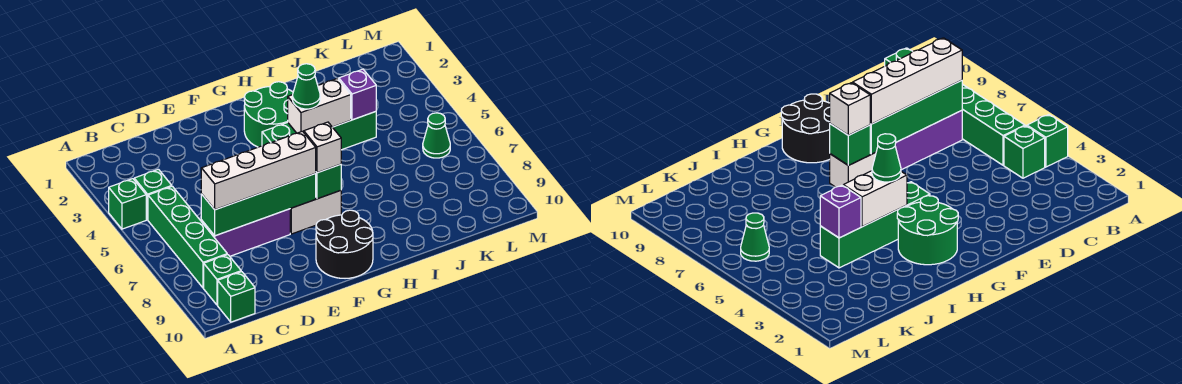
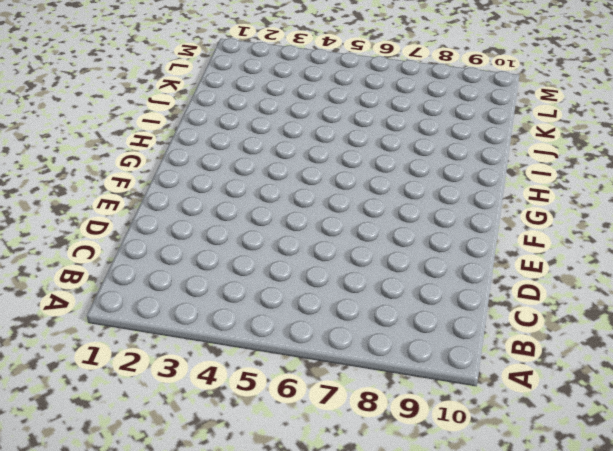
none -> green 1x1 brick [109,179,146,229]
none -> green 1x1 brick [134,169,172,220]
none -> green 1x4 brick [148,186,227,288]

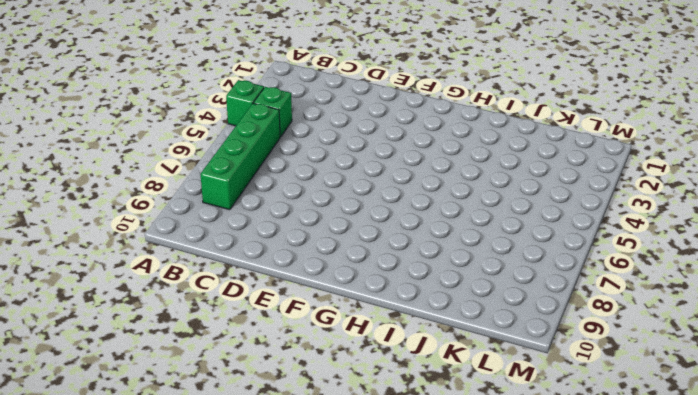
none -> green 1x1 brick [204,255,241,305]
none -> green 1x1 brick [218,272,255,322]
none -> purple 1x3 brick [201,209,290,256]

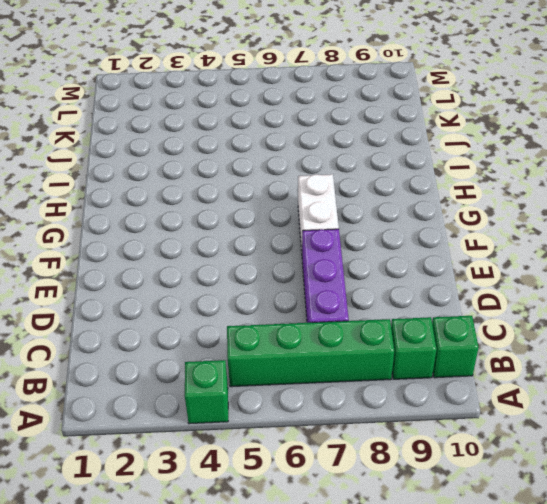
none -> green 1x1 brick [134,169,172,220]
none -> black 2x2 round brick [316,210,373,278]
none -> green 2x2 round brick [244,82,293,147]

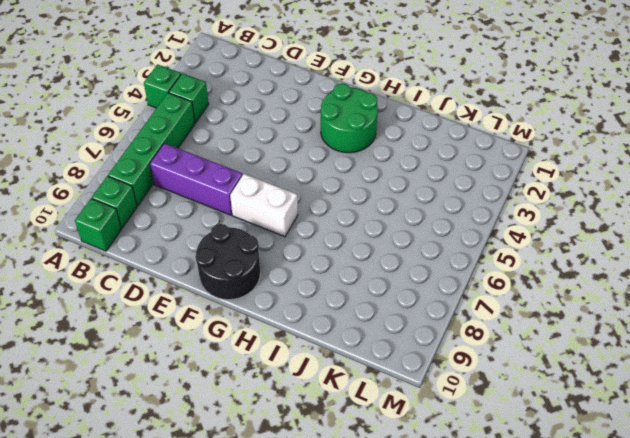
none -> green 1x4 brick [262,112,376,150]
none -> green 1x1 cone [423,113,450,158]
none -> green 1x4 brick [201,174,316,236]

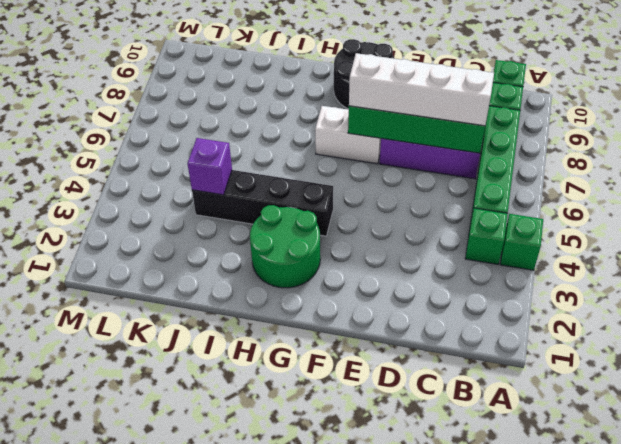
black 1x4 brick [192,170,333,236] -> green 1x4 brick [262,112,376,150]
none -> green 1x1 cone [423,113,450,158]
none -> green 1x1 brick [315,164,341,199]
none -> white 1x2 brick [288,78,351,133]

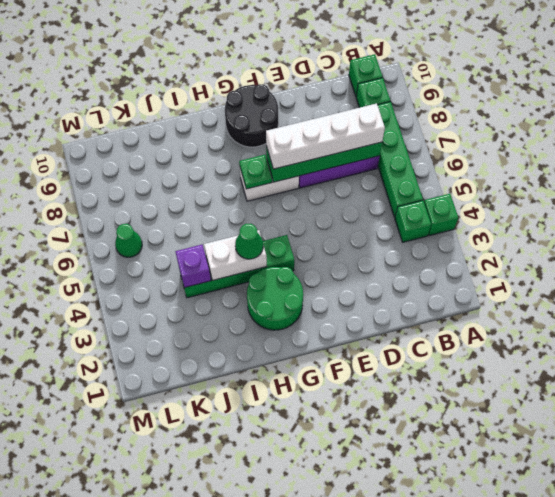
green 1x1 plate [239,155,272,189] -> green 1x1 brick [315,164,341,199]
none -> white 1x1 brick [304,122,341,173]

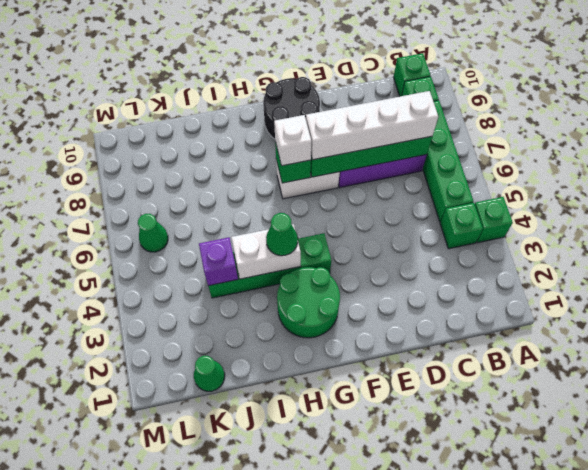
green 1x1 cone [194,356,225,391] -> none

